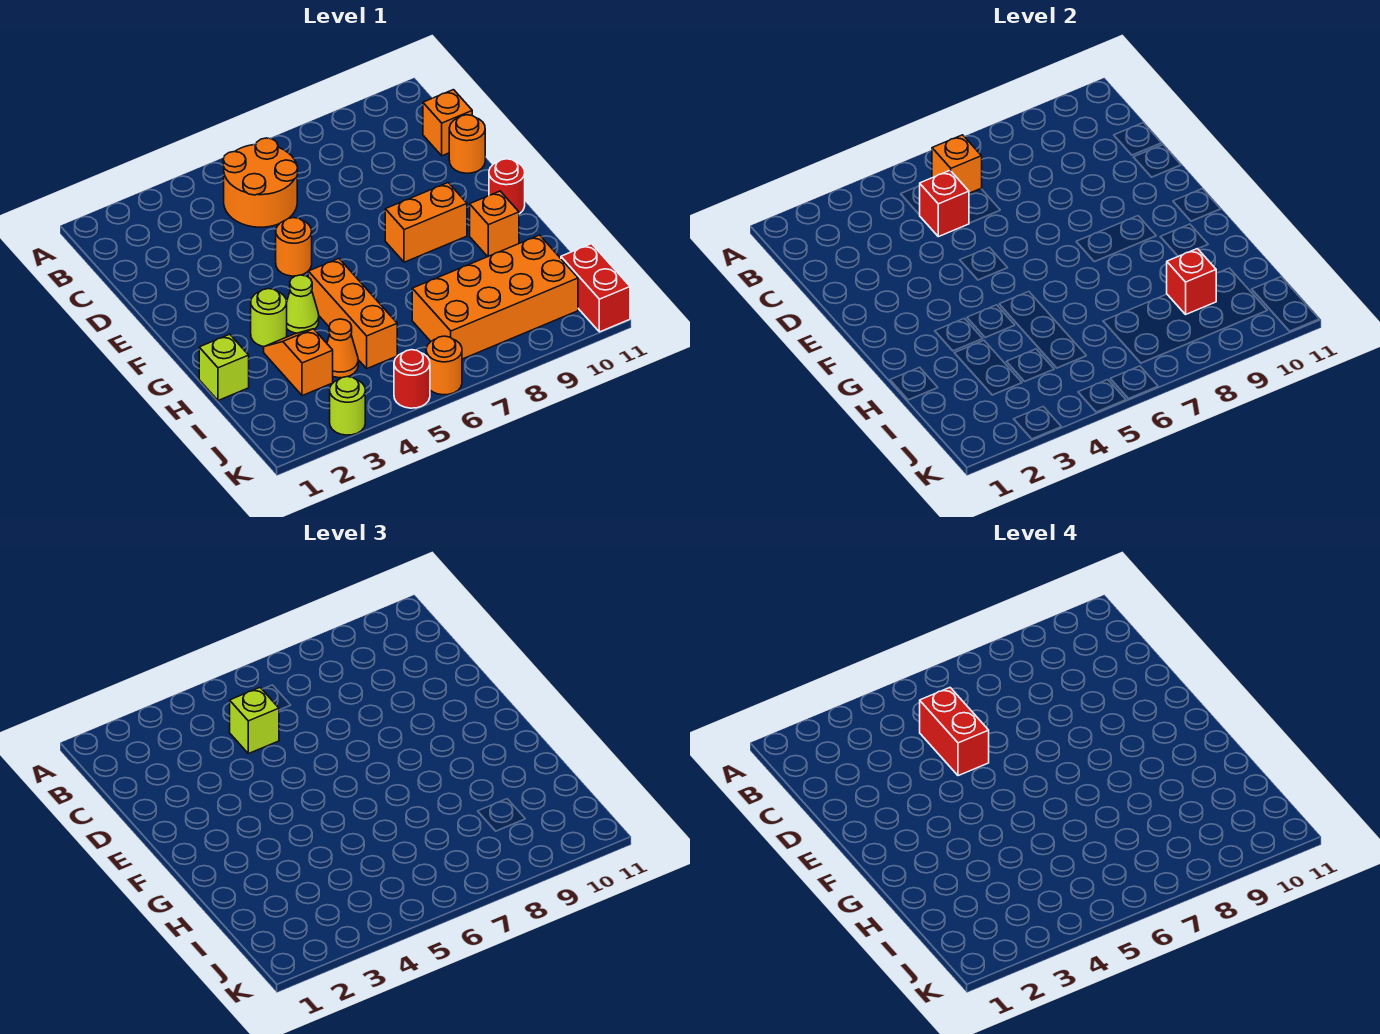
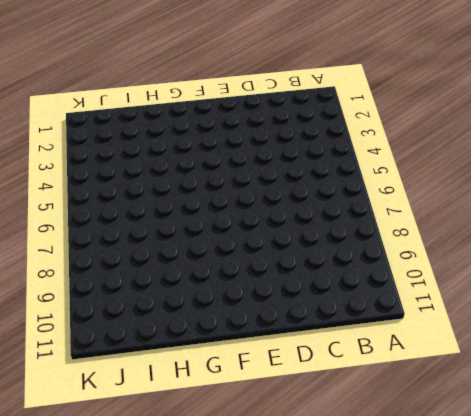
none -> orange 2x2 round brick [223,138,298,227]
none -> orange 1x1 brick [423,90,472,156]
none -> orange 1x1 round brick [449,115,485,173]

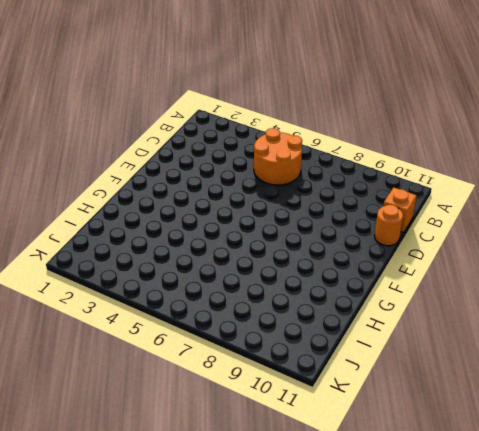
none -> orange 1x1 round brick [276,218,312,276]
none -> orange 1x2 brick [385,183,467,262]
none -> red 1x1 round brick [489,159,525,214]

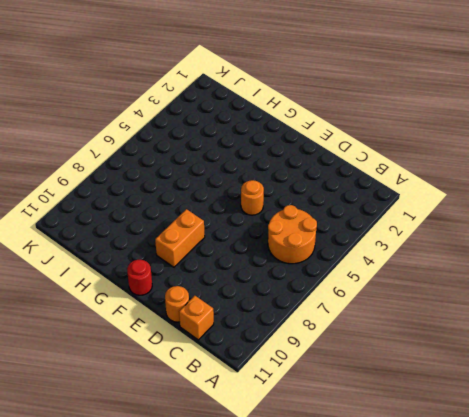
none -> lime 1x1 round brick [251,289,287,347]
none -> lime 1x1 cone [287,275,319,333]
none -> orange 1x3 brick [308,259,397,369]

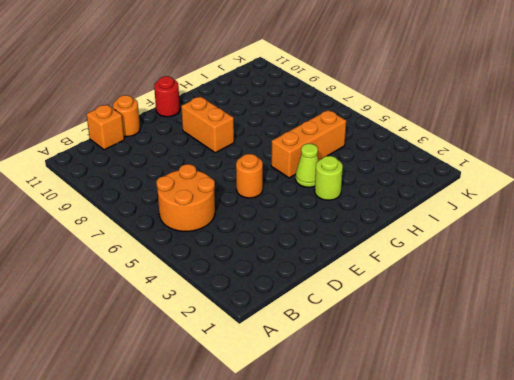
none -> orange 1x1 brick [470,191,519,257]
none -> lime 1x1 brick [199,334,249,401]
none -> orange 1x2 slope [264,329,333,396]

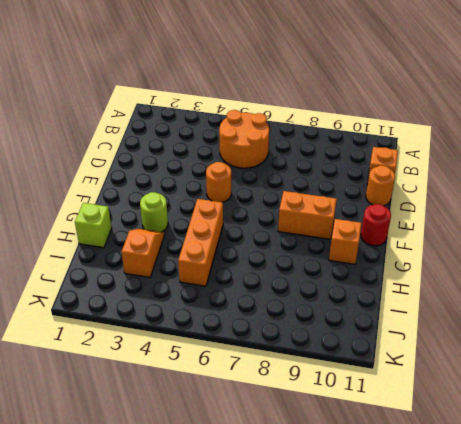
none -> lime 1x1 cone [287,275,319,333]
none -> orange 1x1 cone [327,319,358,378]
none -> orange 2x4 brick [412,235,578,359]

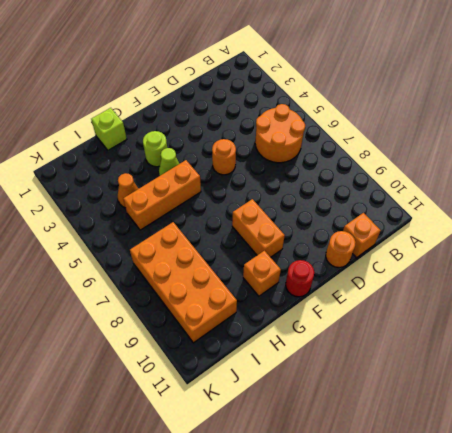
none -> orange 1x2 slope [264,329,333,396]
none -> red 1x2 brick [561,244,630,332]
none -> lime 1x1 round brick [330,377,365,435]

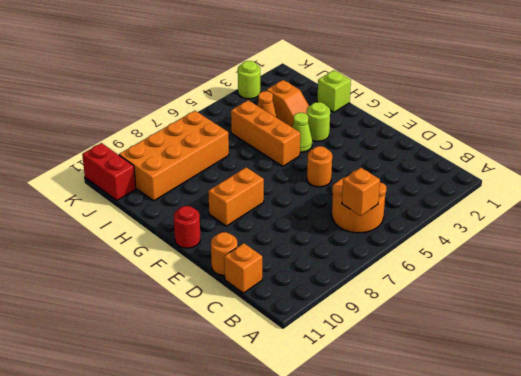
none -> orange 1x1 brick [470,191,519,257]
none -> red 1x1 round brick [394,350,430,408]
none -> orange 1x1 round brick [426,336,462,395]

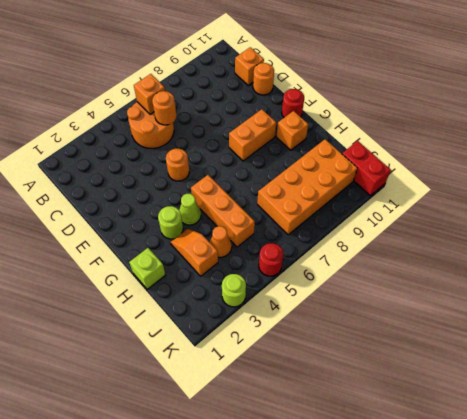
orange 1x1 round brick [152,91,176,125] -> orange 1x1 round brick moved to [426,336,462,395]
none -> red 1x1 brick [920,171,969,237]
none -> red 1x1 brick [1167,249,1216,314]
none -> lime 1x1 brick [230,688,279,754]

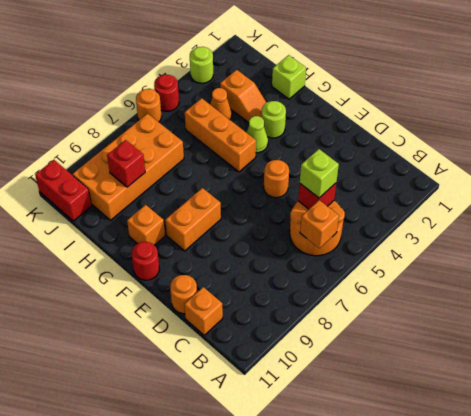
none -> red 1x2 brick [920,688,989,776]

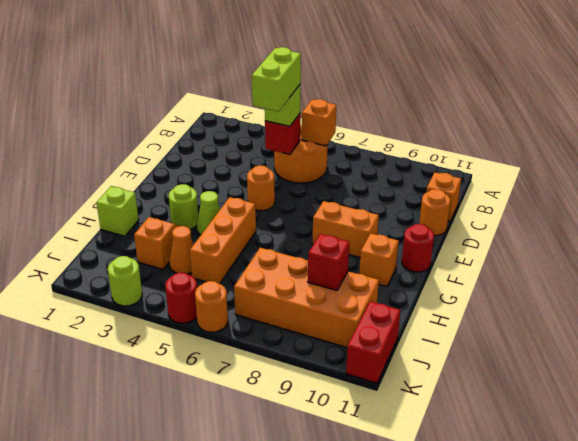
lime 1x2 brick [252,47,301,112] -> red 1x2 brick [920,688,989,776]

